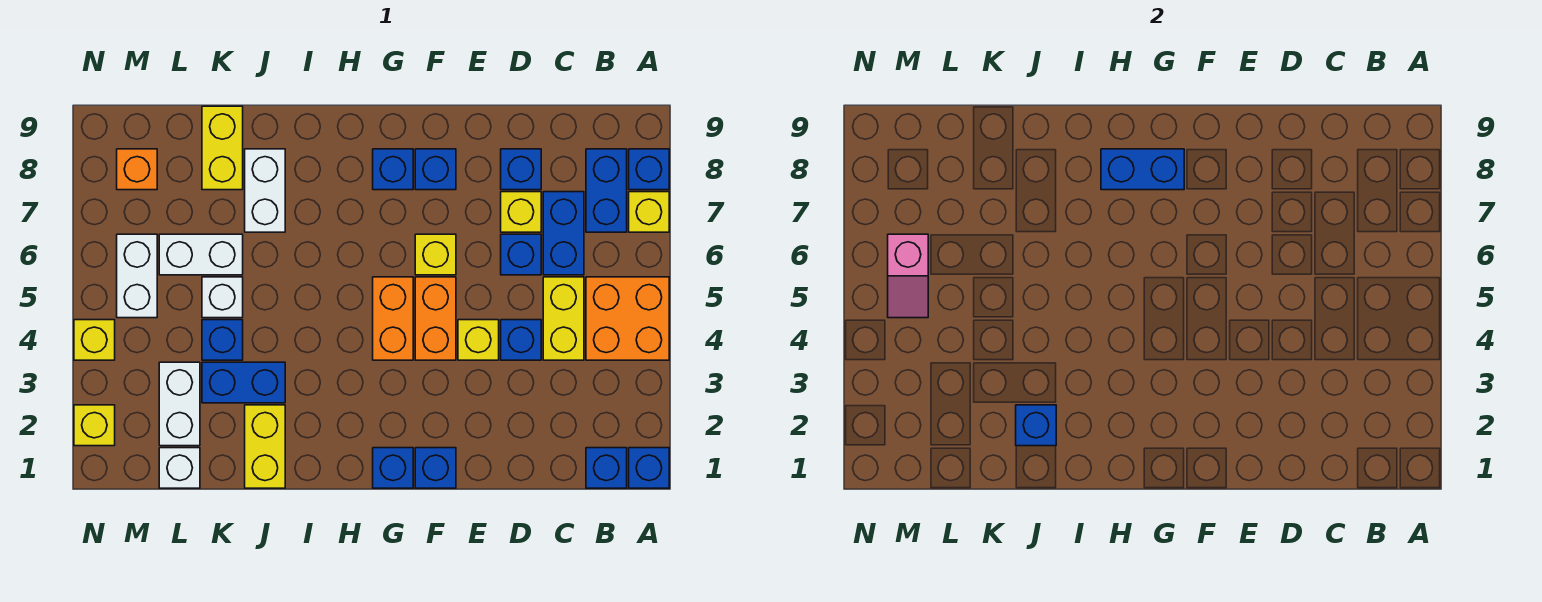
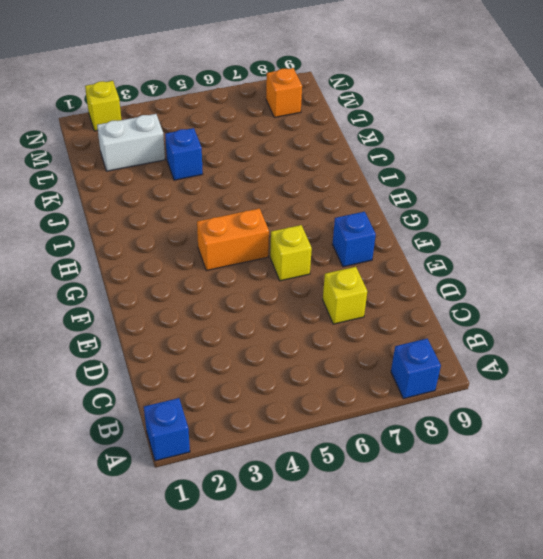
none -> orange 2x2 brick [586,277,669,360]
none -> yellow 1x1 brick [629,192,669,232]
none -> blue 1x1 brick [586,448,627,488]
none -> blue 1x2 brick [586,149,627,232]

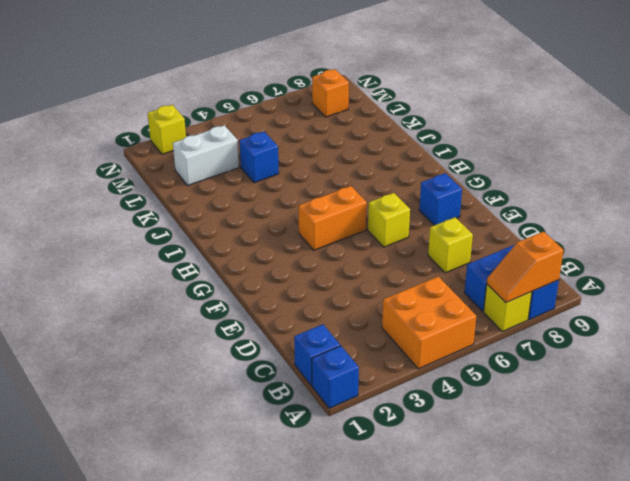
orange 1x2 slope [487,232,564,303] -> none
none -> yellow 1x2 brick [543,277,584,360]
none -> blue 1x2 brick [543,192,584,275]
none -> blue 1x1 brick [501,320,541,360]
none -> blue 1x1 brick [501,234,541,275]

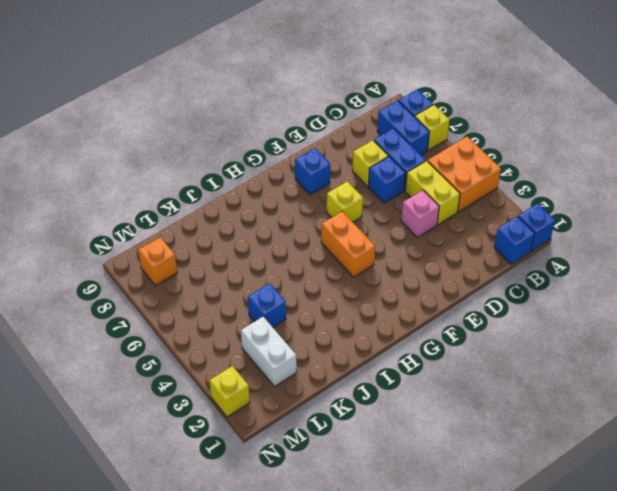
pink 1x1 brick [401,190,439,237] -> blue 1x1 brick [501,320,541,360]
none -> blue 1x1 brick [501,149,541,190]
none -> yellow 1x1 brick [458,320,499,360]
none -> blue 1x1 brick [415,448,456,488]
none -> orange 1x2 brick [415,277,456,360]

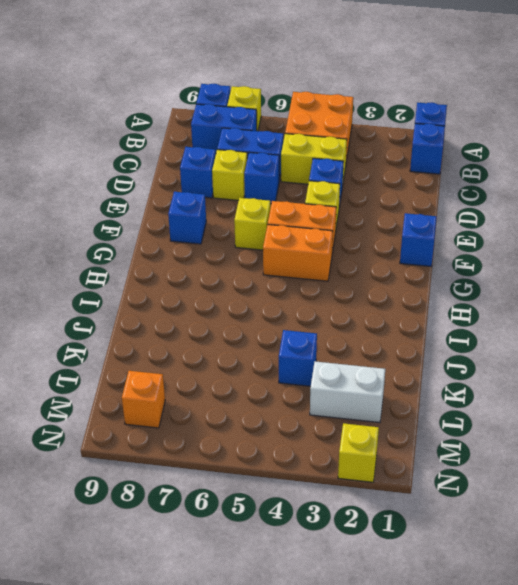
none -> blue 1x1 brick [373,448,413,488]
none -> blue 1x1 brick [373,149,413,190]
none -> yellow 1x2 brick [245,405,285,488]
none -> blue 1x2 brick [202,362,285,403]

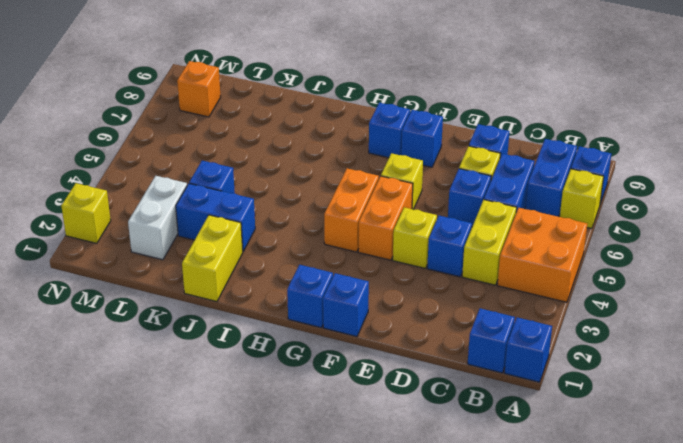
none -> white 1x2 brick [245,149,285,232]
none -> white 1x1 brick [202,277,243,318]
none -> white 1x2 brick [159,234,243,275]
none -> yellow 1x2 brick [202,106,243,190]

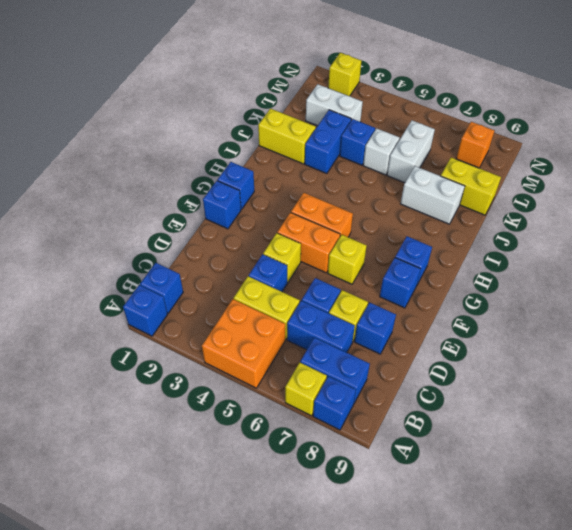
none -> white 1x1 brick [159,448,200,488]
none -> white 1x2 brick [117,234,157,318]
none -> yellow 1x1 brick [74,320,115,360]
none -> blue 1x2 brick [1101,149,1184,190]

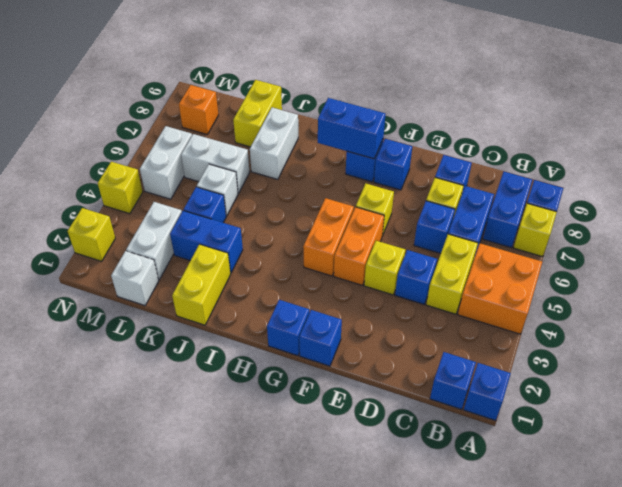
none -> blue 1x1 brick [1016,405,1056,446]
none -> pink 1x2 slope [888,234,928,318]

